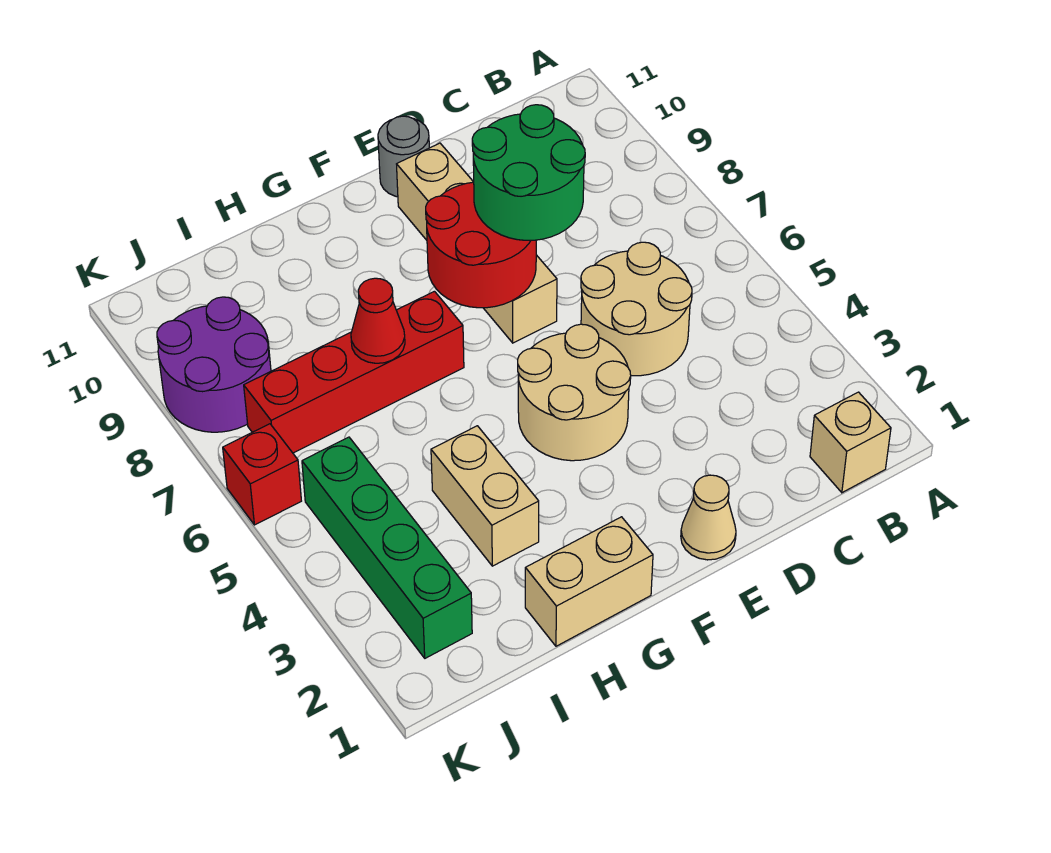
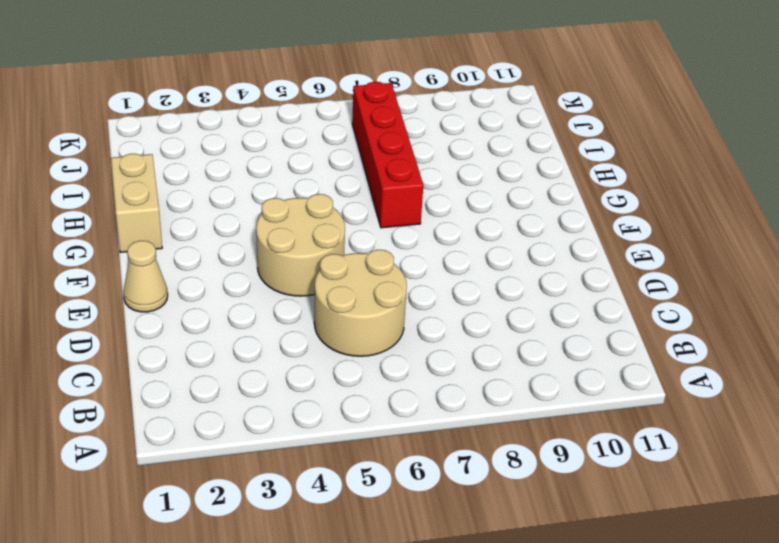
none -> tan 1x1 brick [810,392,891,493]
none -> tan 1x4 brick [397,143,557,343]
none -> grey 1x1 round brick [378,116,429,197]

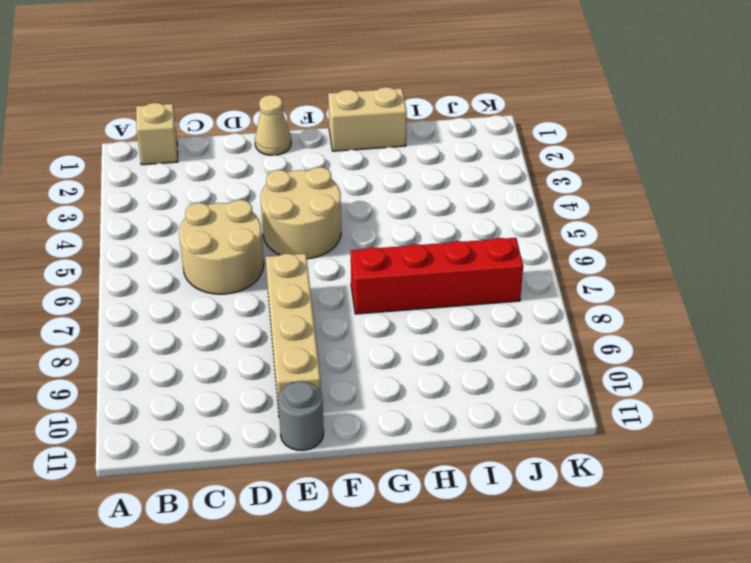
none -> tan 1x2 brick [431,426,539,566]
none -> green 1x4 brick [302,437,472,658]
none -> purple 2x2 round brick [157,297,271,432]

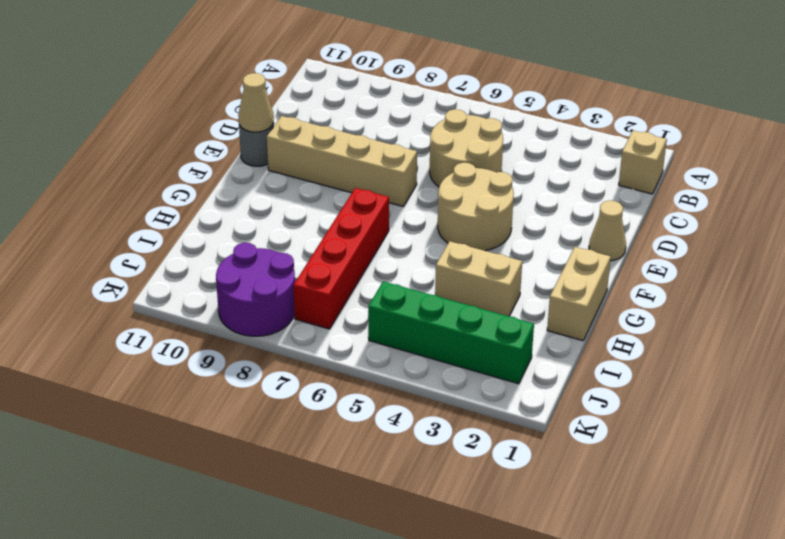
tan 1x1 cone [238,73,274,132] -> none
none -> red 1x1 brick [223,424,301,525]
none -> red 2x2 round brick [426,182,536,308]
none -> red 1x1 cone [351,278,405,363]

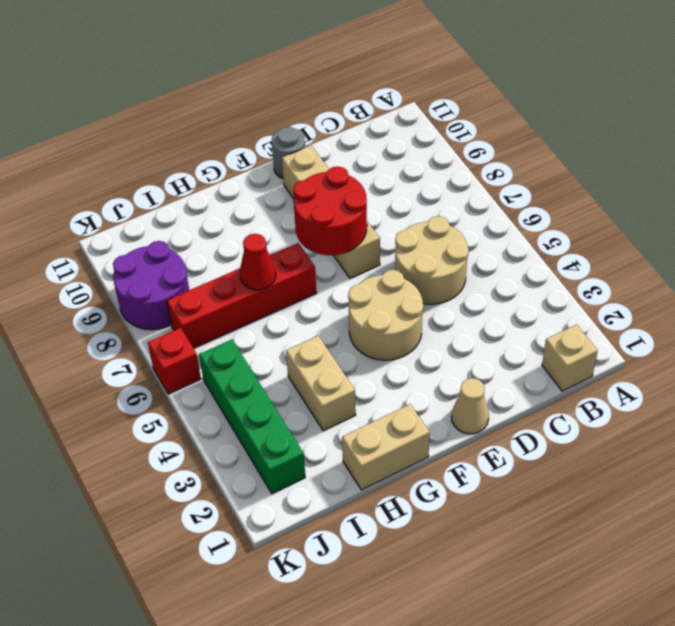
none -> green 2x2 round brick [472,105,585,240]

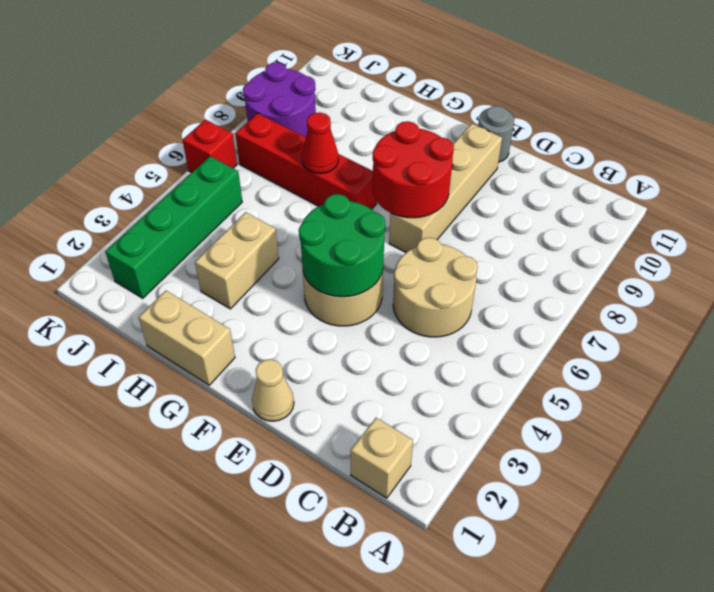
green 2x2 round brick [299,194,385,297] -> green 2x2 round brick moved to [472,105,585,240]

